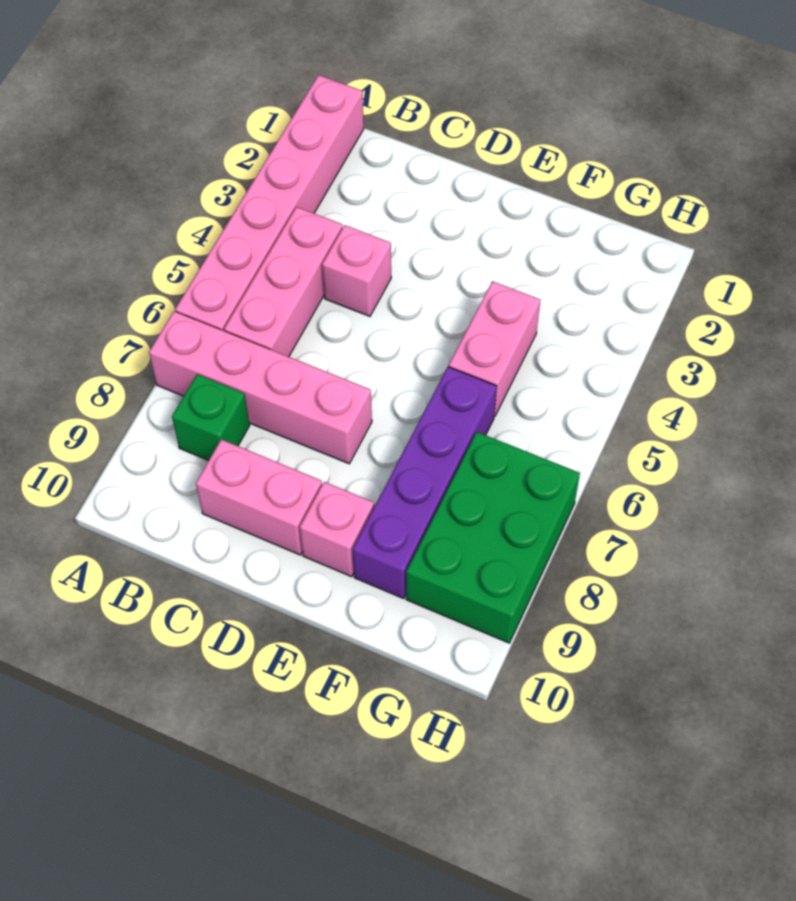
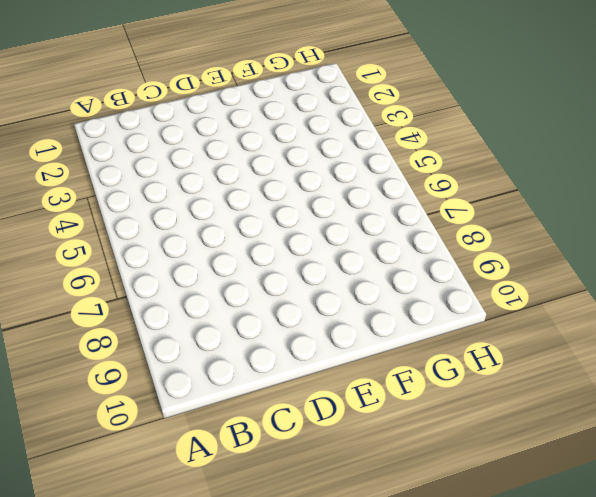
none -> pink 1x6 brick [175,75,364,331]
none -> pink 1x4 brick [149,311,372,464]

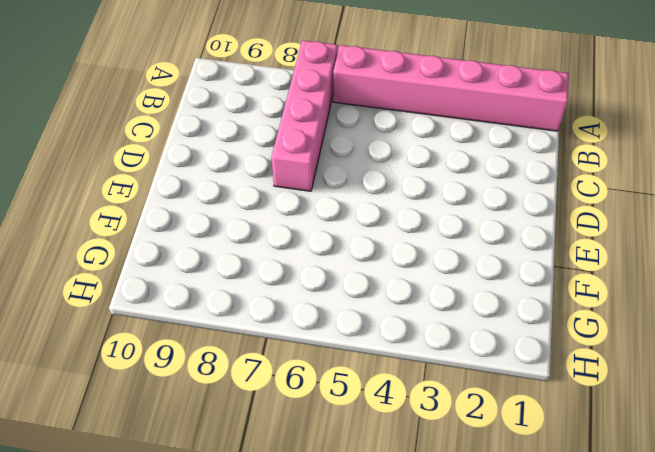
none -> pink 1x3 brick [224,207,342,357]
none -> green 1x1 brick [172,374,250,460]

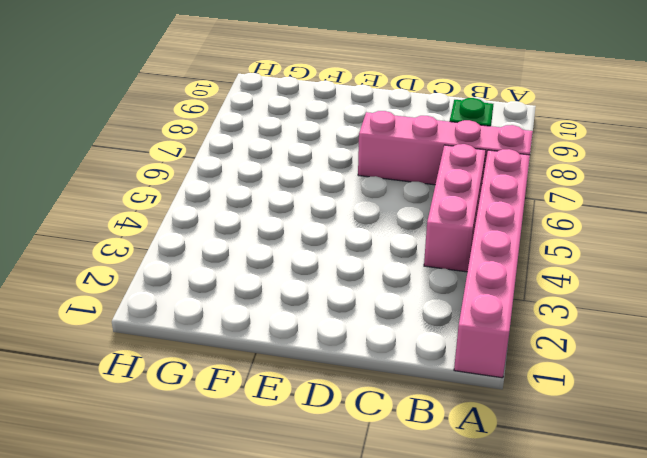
none -> pink 1x1 brick [322,225,391,316]
none -> pink 1x2 brick [196,439,322,555]

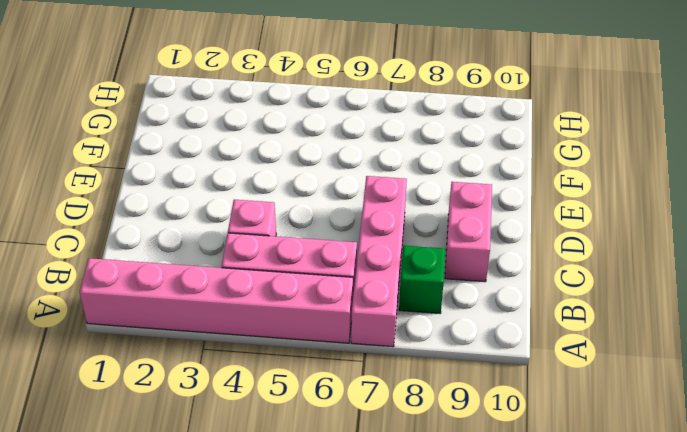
none -> pink 1x1 brick [300,482,374,577]
none -> pink 1x2 brick [449,281,540,416]

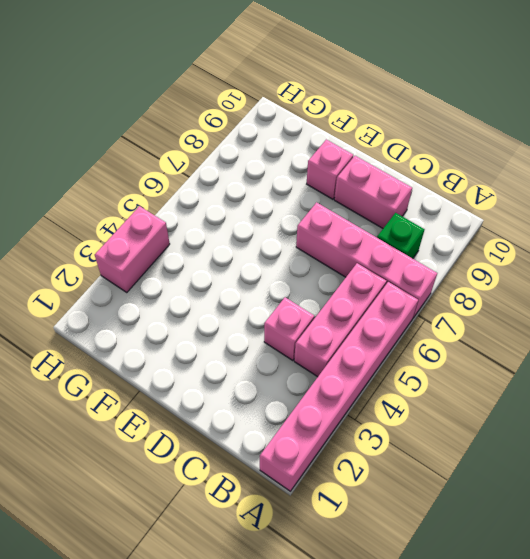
pink 1x2 brick [95,206,170,293] -> pink 1x2 brick moved to [449,281,540,416]
none -> purple 1x4 brick [353,367,497,598]
none -> green 2x3 brick [406,432,580,643]

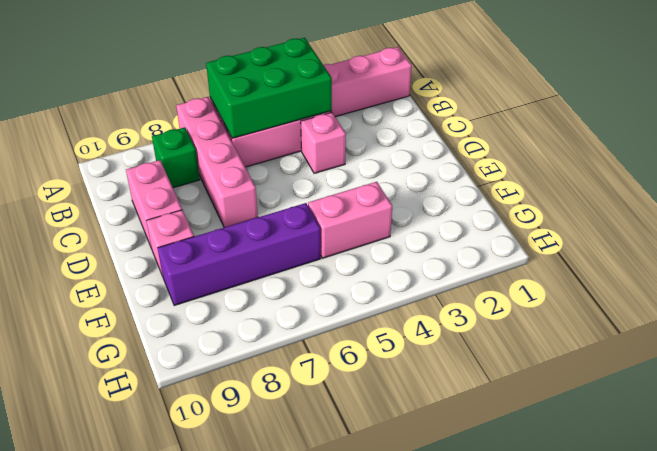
green 2x3 brick [206,38,332,138] -> green 2x3 brick moved to [406,432,580,643]

